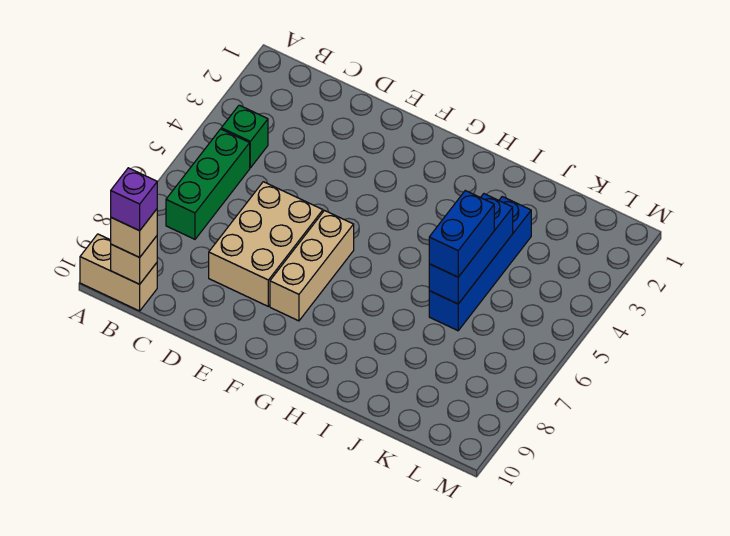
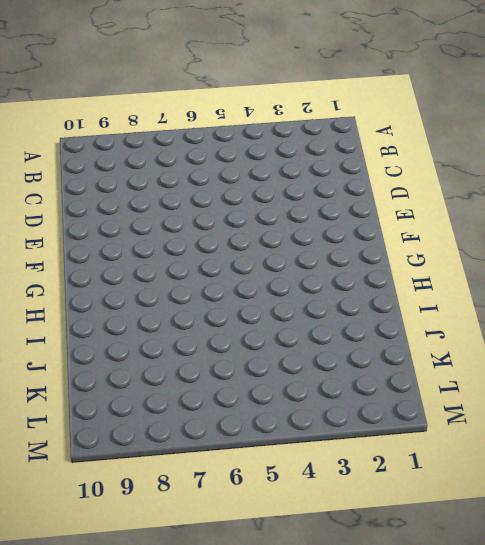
none -> tan 1x2 brick [80,234,157,311]
none -> green 1x1 brick [221,105,268,168]

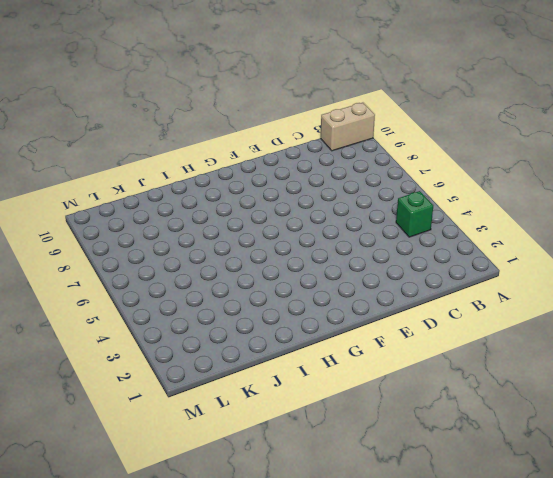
none -> green 1x3 brick [166,129,250,239]
none -> tan 2x3 brick [209,182,323,306]

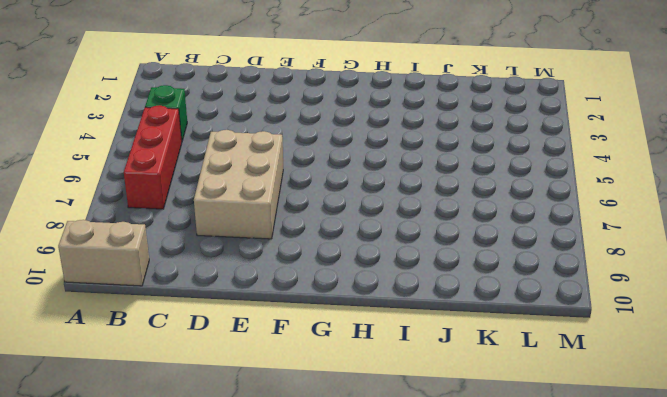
red 1x3 brick [124,105,182,209] -> green 1x3 brick [166,129,250,239]
none -> tan 1x3 brick [270,211,354,321]
none -> blue 1x4 brick [429,197,531,331]

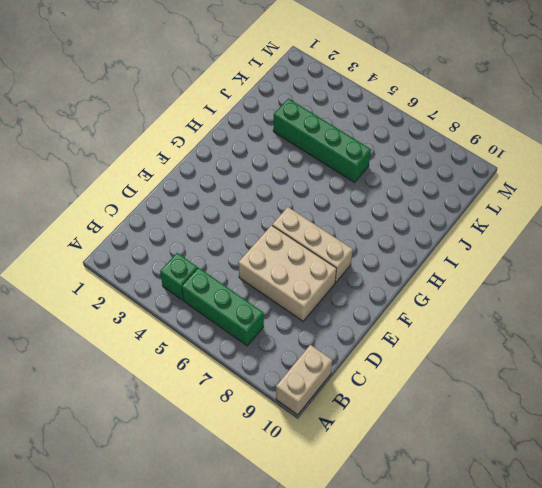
green 1x4 brick [273,99,371,182] -> blue 1x4 brick [429,197,531,331]
none -> tan 1x1 brick [111,236,157,284]
none -> blue 1x3 brick [429,194,513,304]

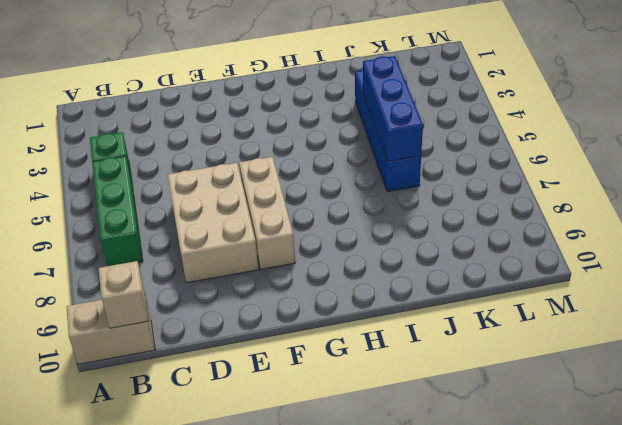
none -> tan 1x1 brick [111,209,157,257]
none -> blue 1x2 brick [429,191,494,277]

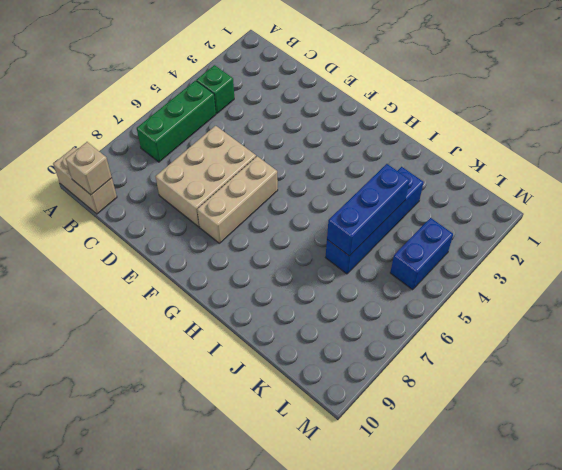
blue 1x2 brick [390,218,453,290] -> blue 1x2 brick moved to [429,191,494,277]
none -> tan 1x1 brick [111,209,157,257]
none -> purple 1x1 brick [111,168,157,231]

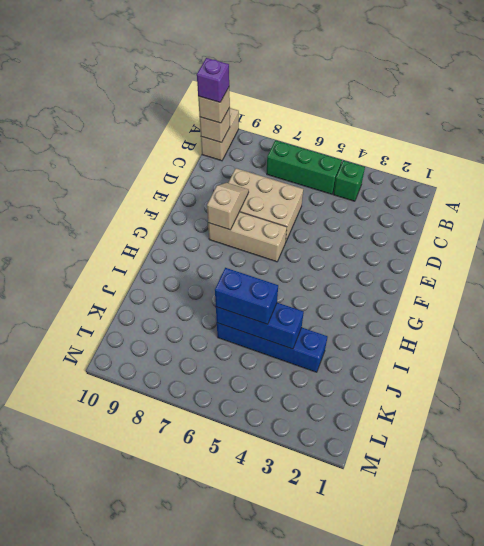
tan 1x2 slope [207,183,249,230] -> none

